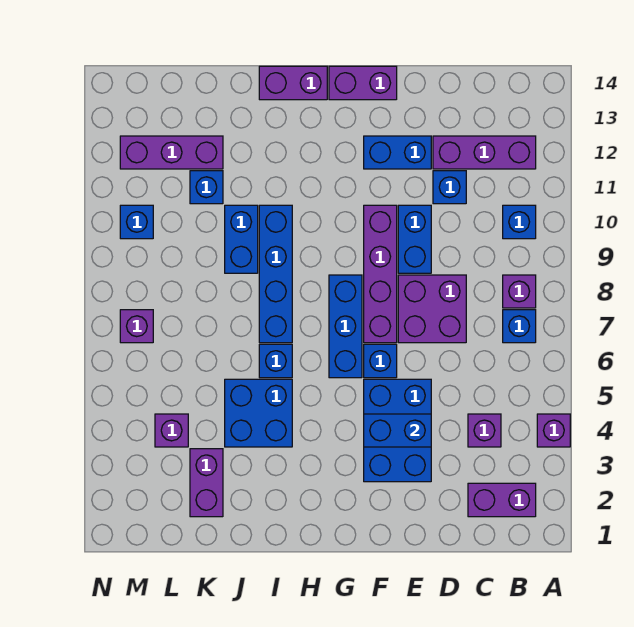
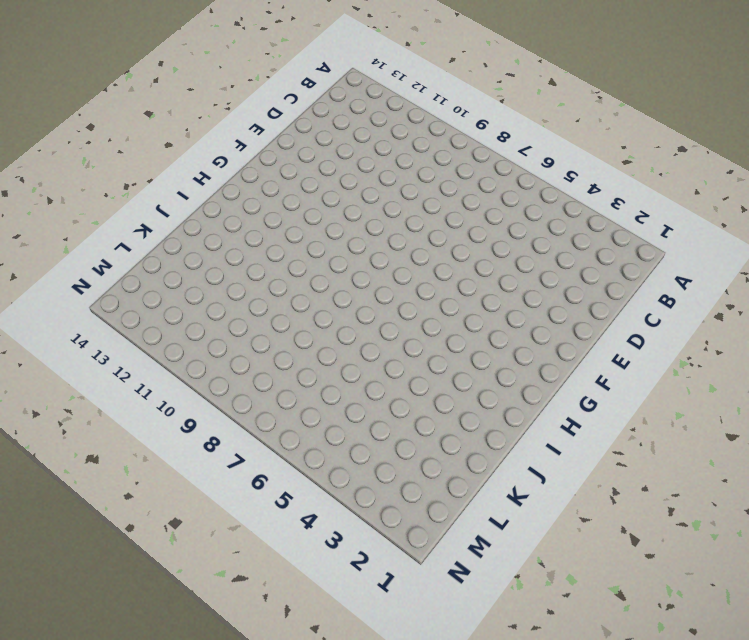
none -> purple 1x1 brick [537,414,570,447]
none -> purple 1x2 brick [468,483,536,517]
none -> blue 1x1 brick [503,310,536,343]

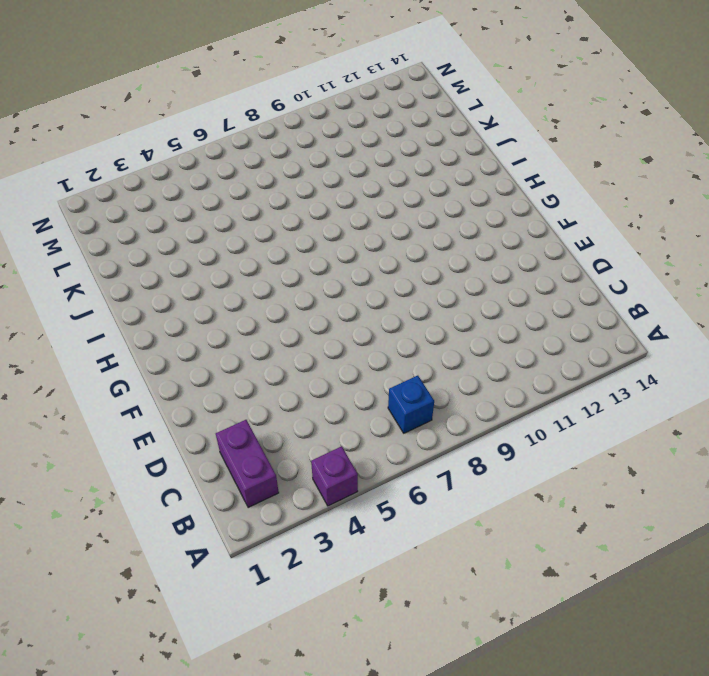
none -> purple 1x1 brick [503,275,536,308]
none -> blue 1x1 brick [503,205,536,239]
none -> purple 1x3 brick [433,136,536,169]

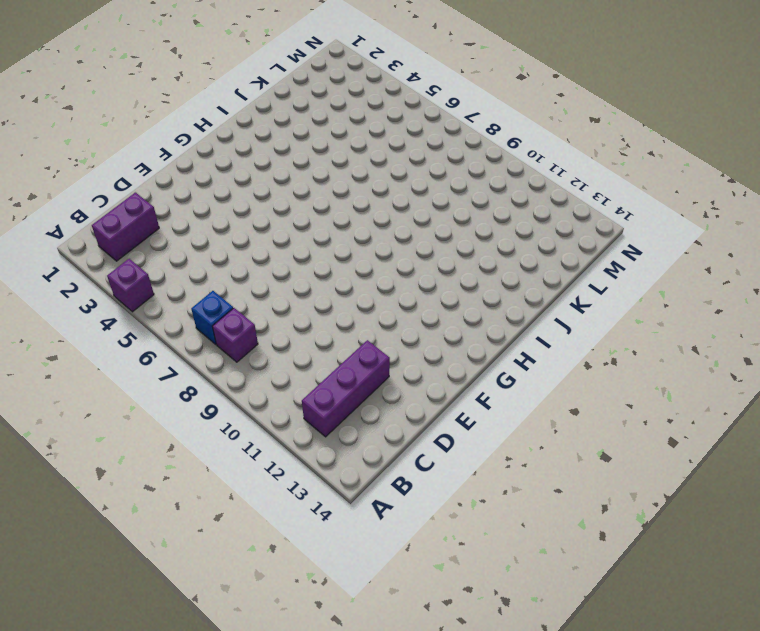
none -> blue 1x1 brick [503,205,536,239]
none -> purple 1x1 brick [468,414,501,447]
none -> purple 2x2 brick [398,275,466,343]

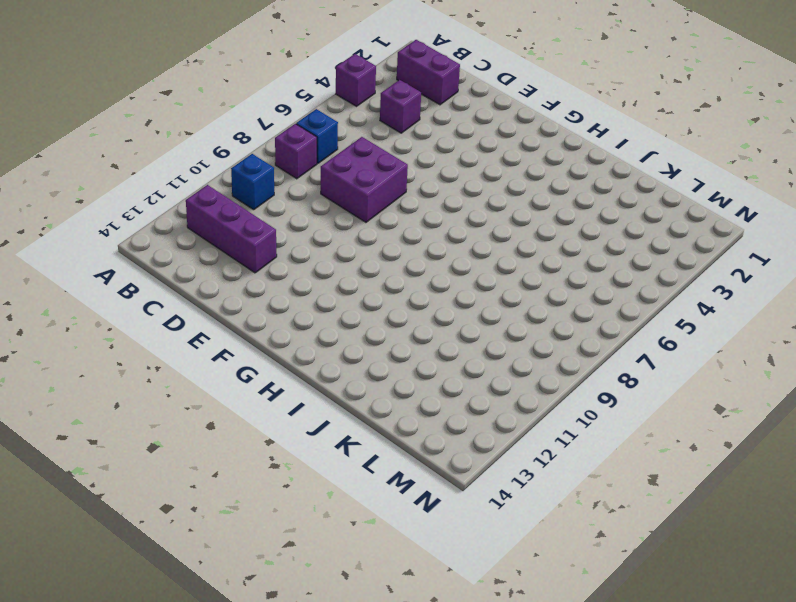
none -> blue 1x1 brick [433,171,466,204]
none -> blue 2x3 brick [364,379,431,482]
none -> blue 1x2 brick [398,205,431,273]

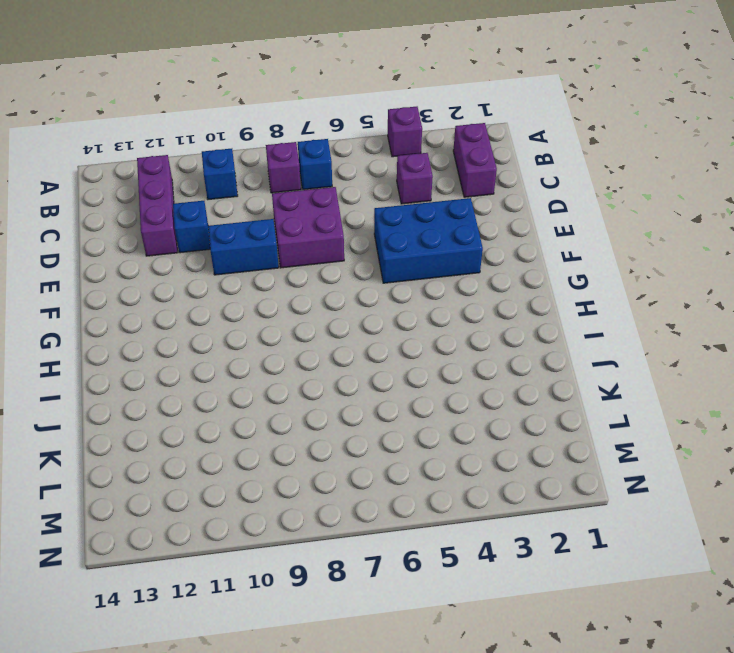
none -> blue 1x2 brick [364,136,431,169]
none -> blue 1x1 brick [364,344,397,378]
none -> purple 1x4 brick [364,205,397,343]

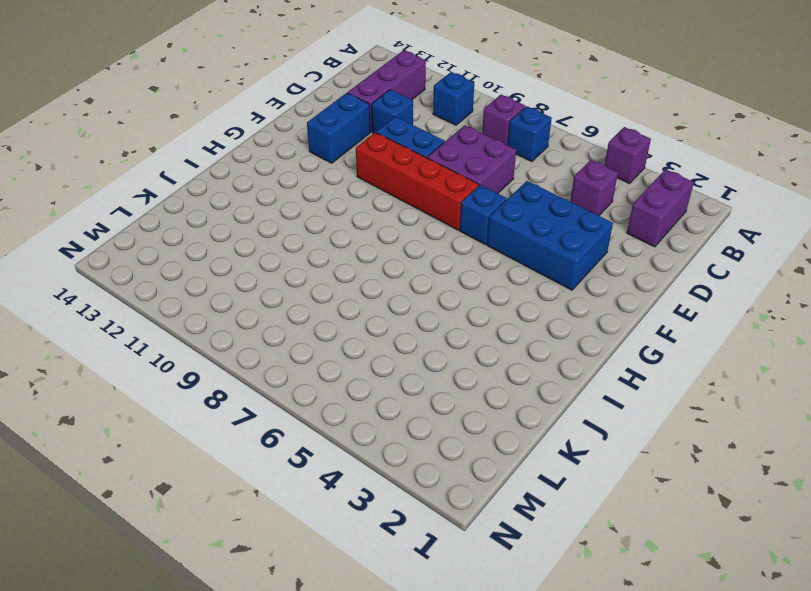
red 1x4 brick [356,132,479,230] -> purple 1x4 brick [364,205,397,343]
none -> purple 1x2 brick [329,66,397,100]
none -> blue 1x3 brick [329,275,362,378]
none -> purple 1x2 brick [259,66,327,100]

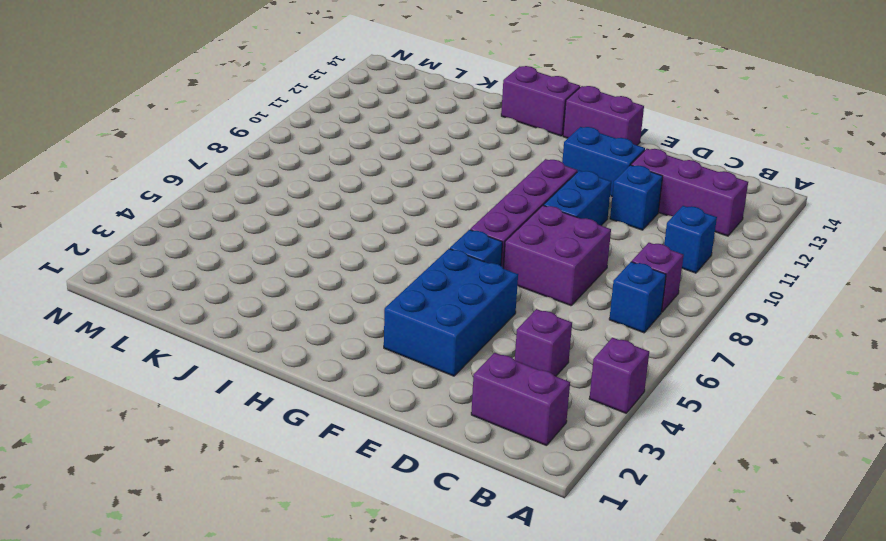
none -> blue 1x3 brick [329,275,362,378]
none -> blue 2x2 brick [225,379,292,447]
none -> blue 1x1 brick [259,344,292,378]

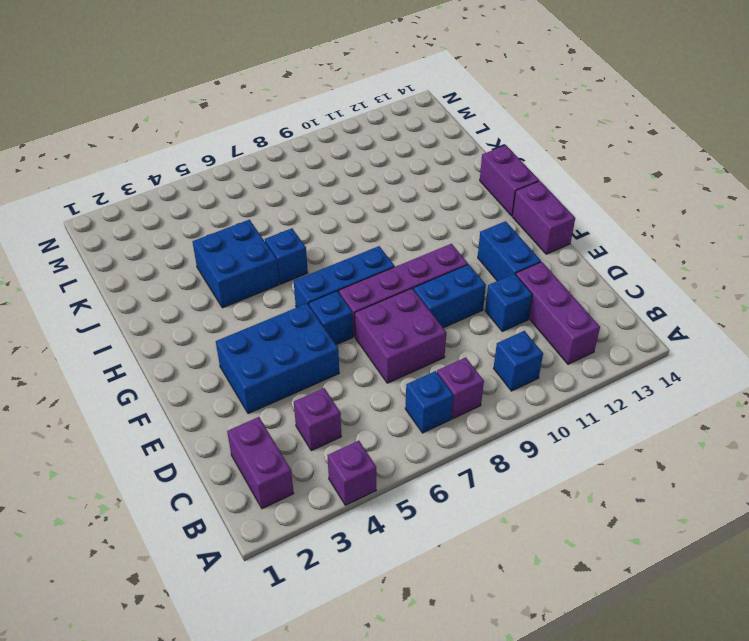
none -> blue 1x4 brick [259,205,292,343]
none -> blue 1x2 brick [225,205,258,273]
none -> purple 1x2 brick [190,449,223,517]

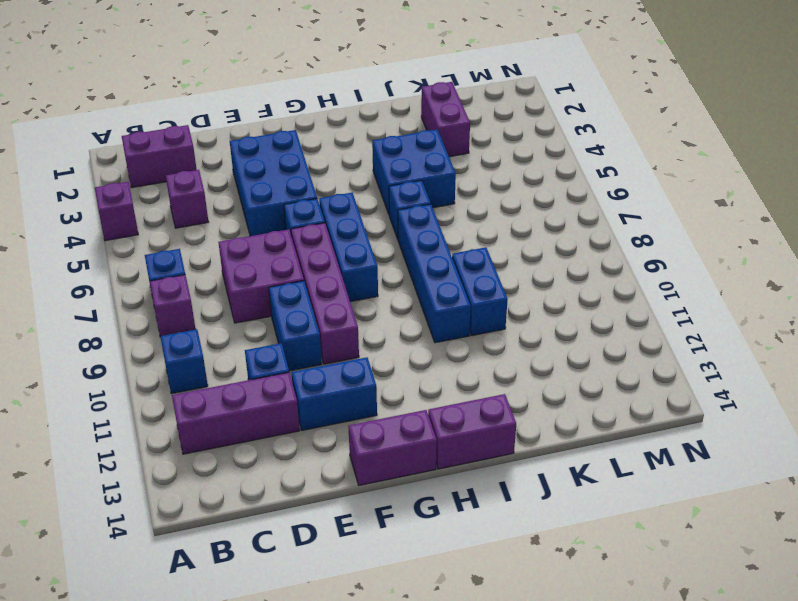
none -> blue 1x1 brick [190,171,223,204]
none -> purple 1x3 brick [120,136,223,169]
none -> purple 1x1 brick [155,414,188,447]

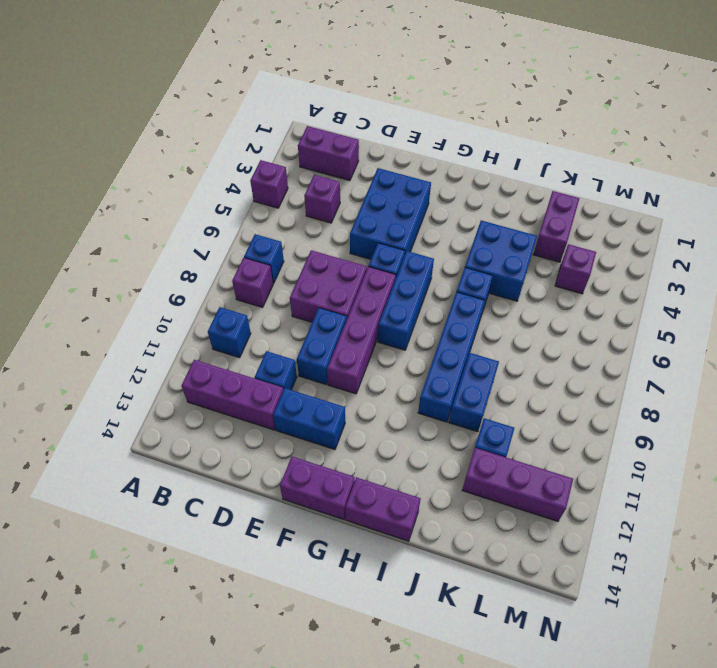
none -> purple 1x1 brick [120,310,153,343]
none -> blue 1x1 brick [120,205,153,239]
none -> blue 1x2 brick [364,414,431,447]

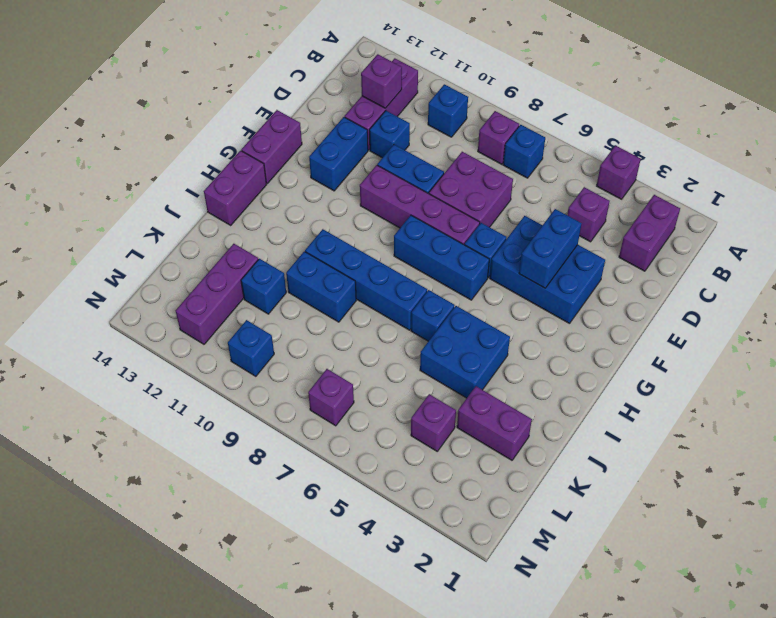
purple 1x1 brick [361,54,402,108] -> none

